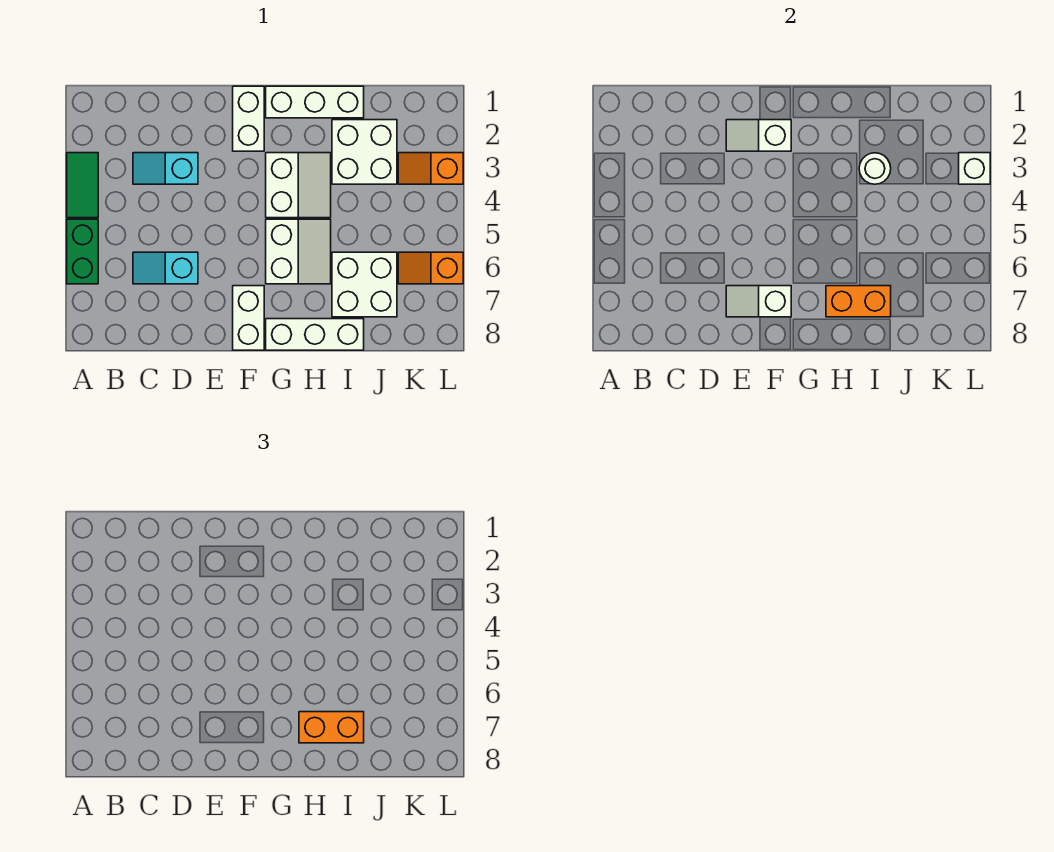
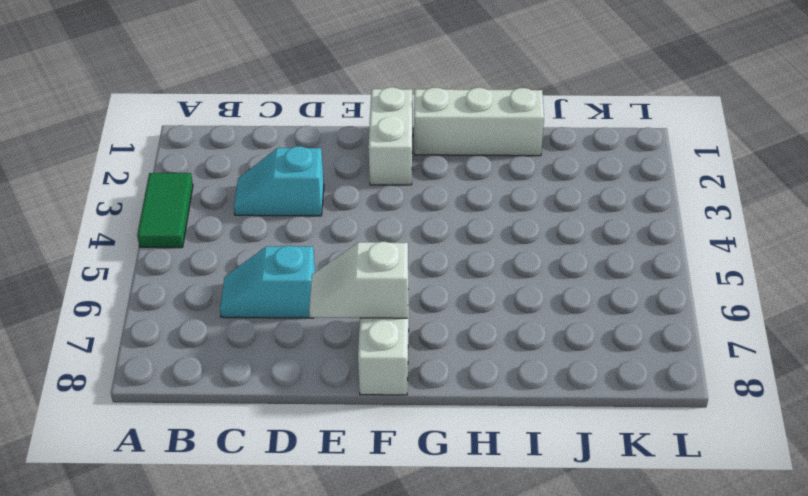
none -> green 1x2 brick [67,219,98,284]
none -> white 2x2 slope [266,153,331,218]
none -> white 2x2 slope [266,219,331,284]

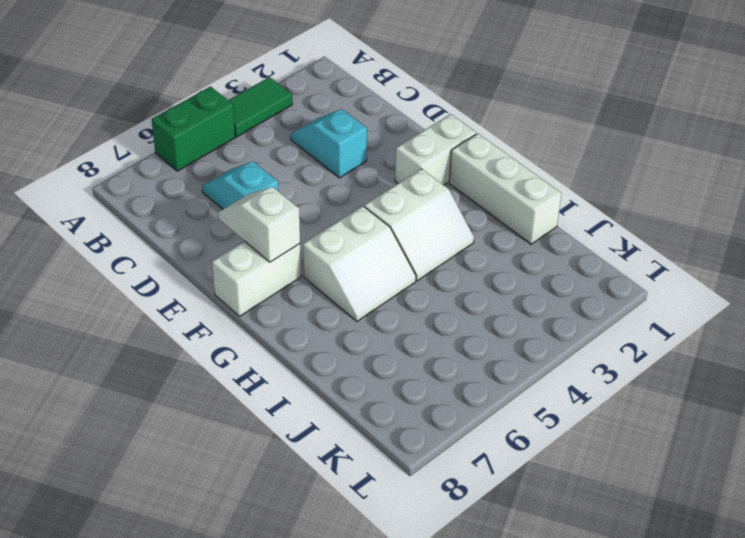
none -> white 1x3 brick [266,319,364,350]
none -> white 2x2 brick [332,120,397,184]
none -> white 2x2 brick [332,252,397,317]

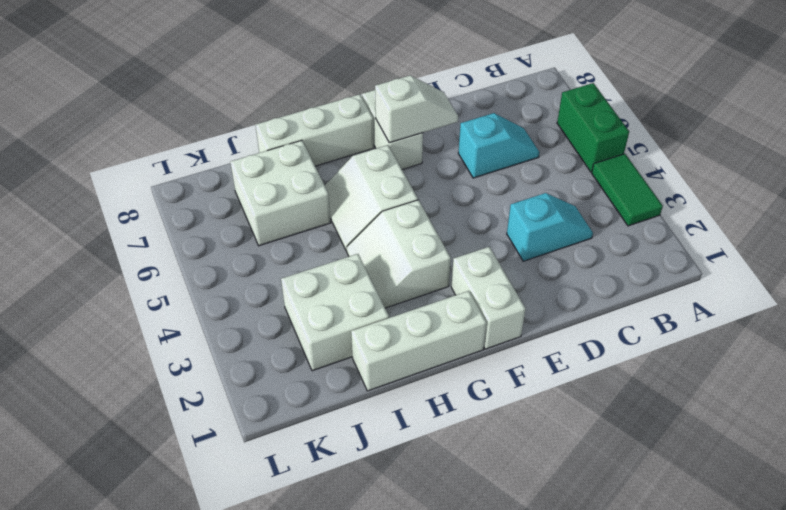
none -> orange 1x2 slope [398,153,463,184]
none -> orange 1x2 slope [398,252,463,284]
none -> white 1x2 slope [726,120,791,151]

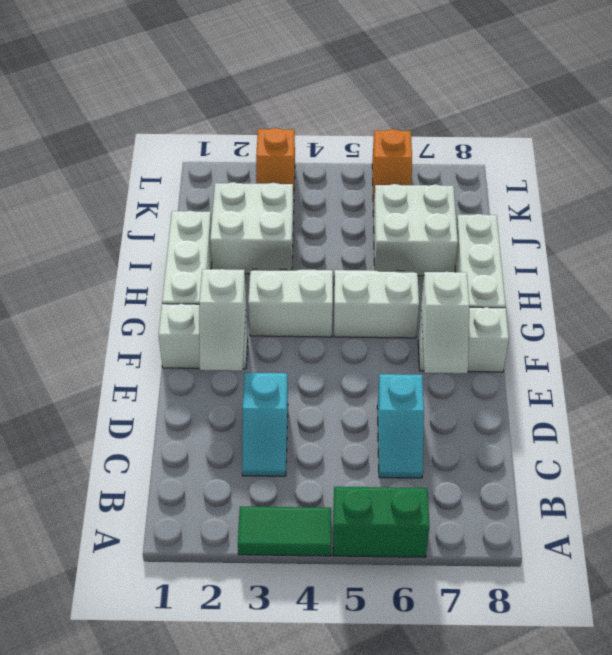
none -> orange 1x2 brick [826,286,891,317]
none -> white 1x1 round brick [859,153,891,184]
none -> white 1x1 brick [959,153,990,184]

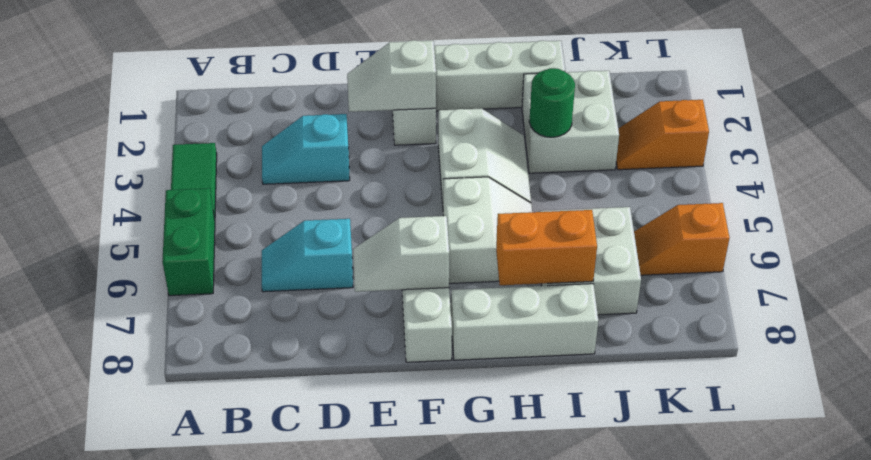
green 1x1 round brick [529,68,575,137] -> white 1x1 round brick [859,153,891,184]
none -> white 1x1 brick [959,153,990,184]
none -> orange 1x2 brick [299,712,364,743]

